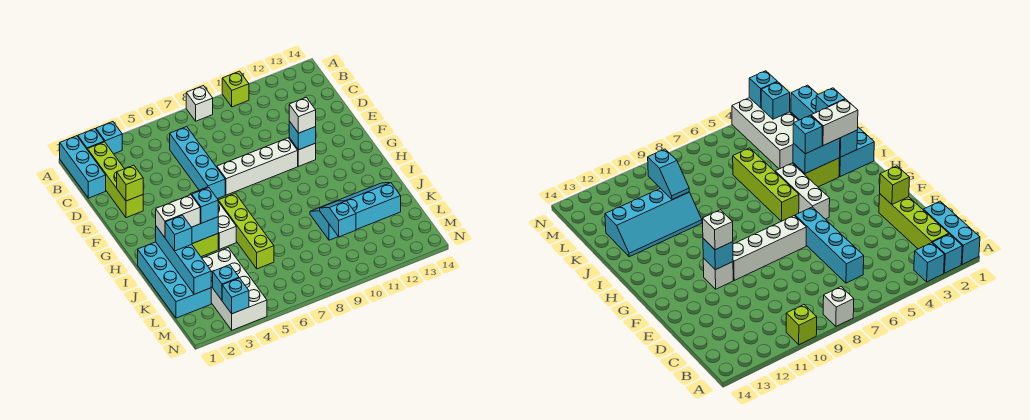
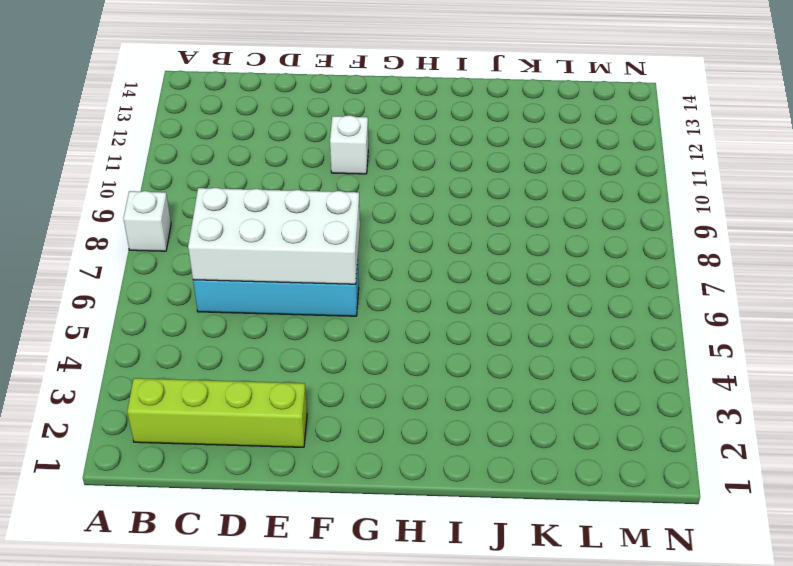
white 2x4 brick [188,188,360,284] -> white 2x4 brick moved to [202,248,267,330]
none -> cyan 1x3 brick [60,136,106,198]
none -> cyan 1x1 brick [78,129,104,150]
none -> cyan 1x1 brick [96,122,122,154]

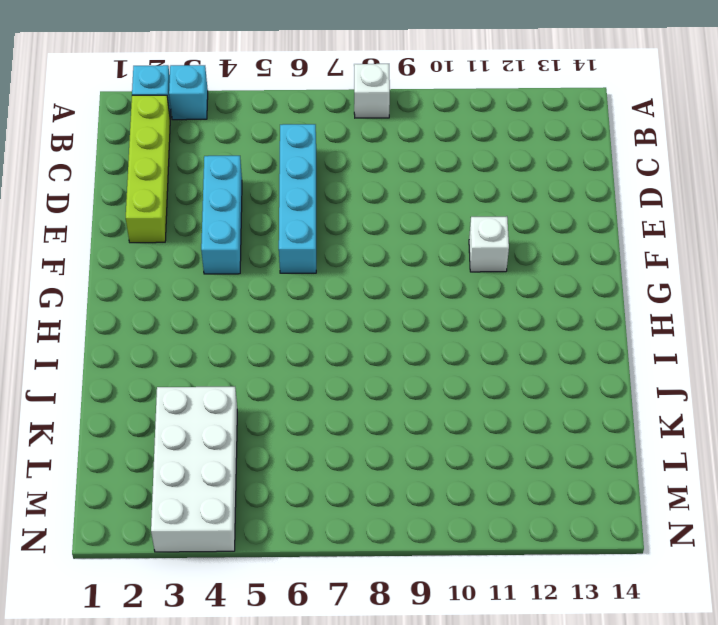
cyan 1x3 brick [201,156,242,274] -> cyan 1x3 brick moved to [60,136,106,198]
none -> lime 1x1 brick [222,71,249,107]
none -> white 1x4 brick [217,138,298,195]
none -> white 1x3 brick [190,187,236,249]

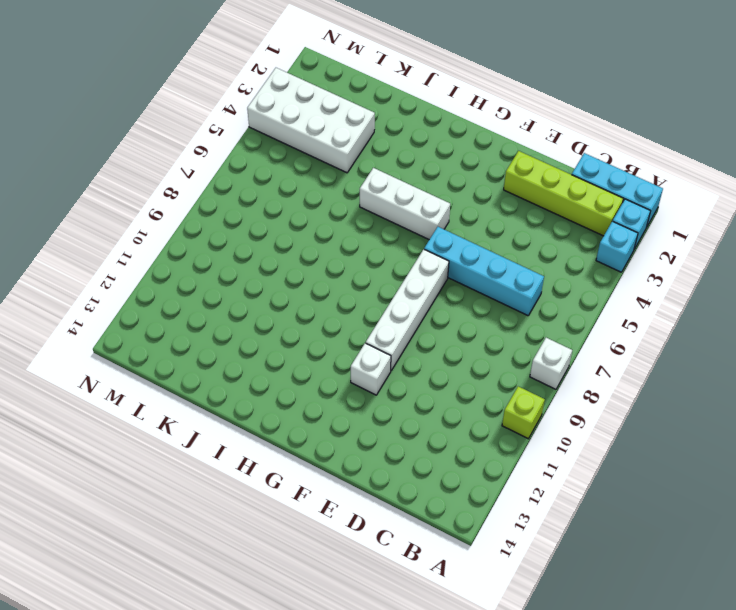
none -> lime 1x4 brick [218,193,274,269]
none -> cyan 2x4 brick [138,242,211,318]
none -> lime 1x2 brick [192,234,218,257]

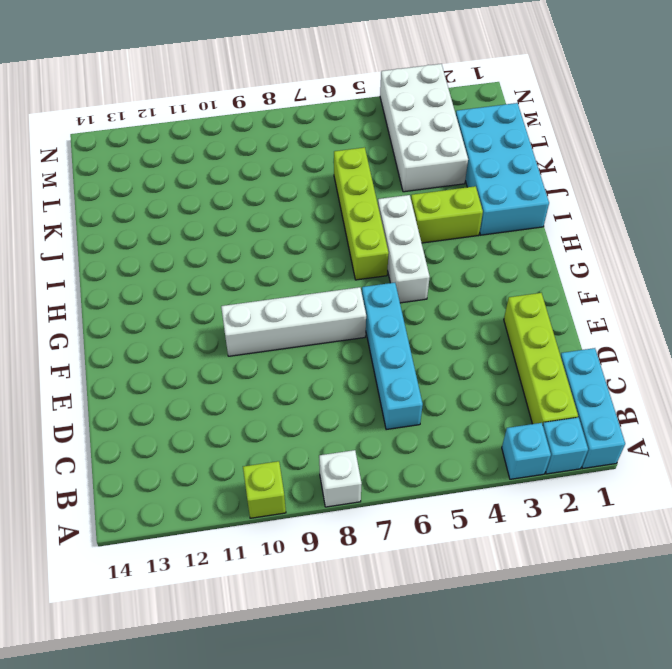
none -> white 1x1 brick [289,138,316,166]
none -> cyan 2x4 slope [310,183,401,240]
none -> lime 1x1 brick [117,165,143,201]

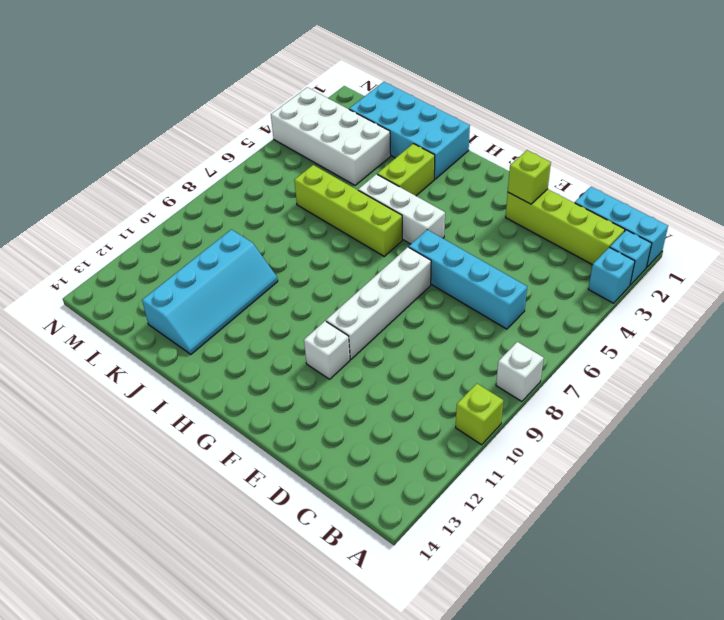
none -> cyan 1x1 brick [289,121,316,150]
none -> cyan 1x4 brick [156,226,211,294]
none -> cyan 1x2 brick [192,217,218,244]

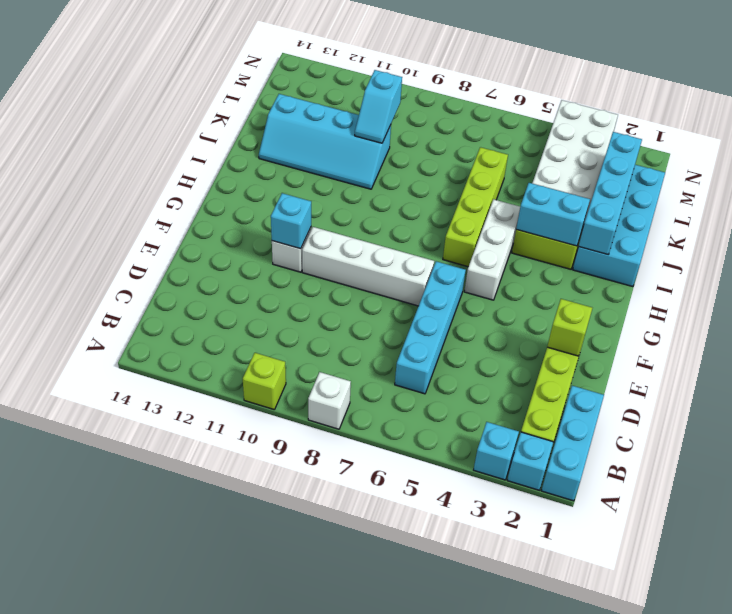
none -> cyan 1x1 brick [213,265,239,300]
none -> cyan 1x1 brick [222,278,249,314]
none -> white 1x1 brick [289,97,316,133]

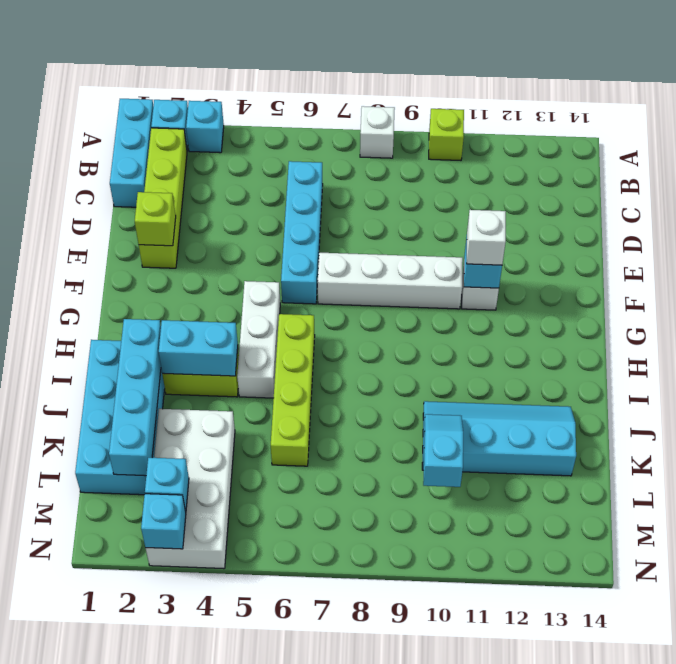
none -> white 1x2 brick [156,195,200,237]
none -> cyan 1x1 brick [192,188,218,223]
none -> cyan 1x1 brick [165,215,192,251]

